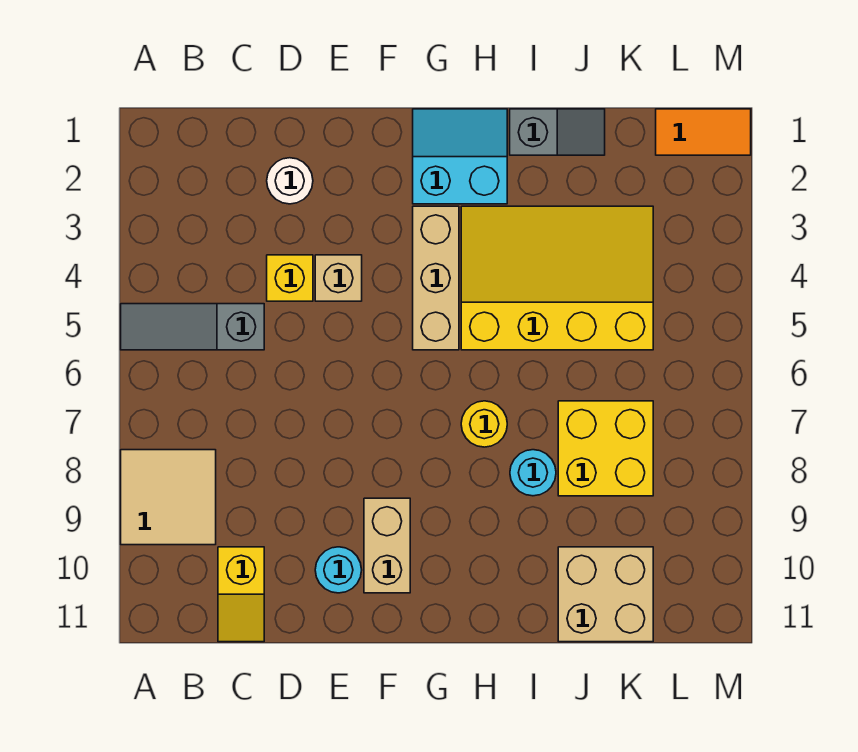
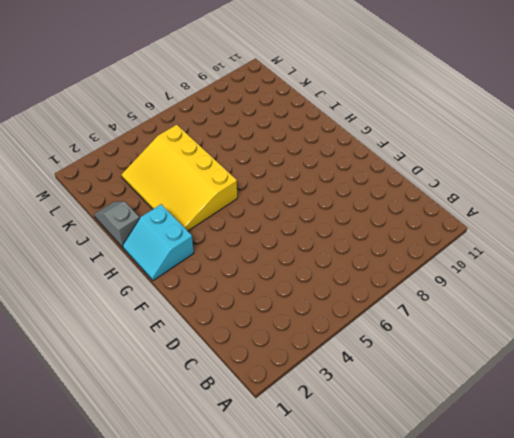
none -> grey 1x3 slope [121,304,264,350]
none -> tan 2x2 tile [121,450,216,545]
none -> yellow 1x2 slope [218,547,264,642]

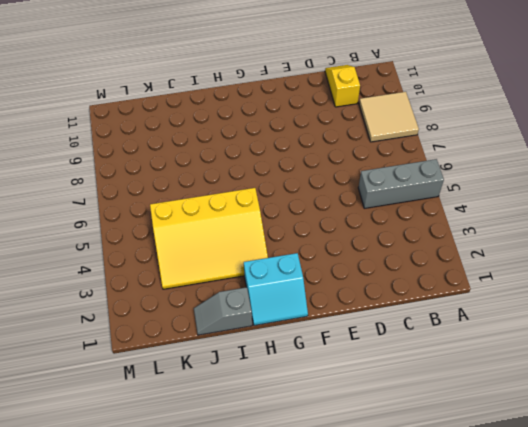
grey 1x3 brick [358,159,444,208] -> grey 1x3 slope [121,304,264,350]
none -> white 1x1 round brick [267,158,313,204]
none -> yellow 1x1 brick [267,255,313,301]
none -> tan 1x1 brick [315,255,362,301]

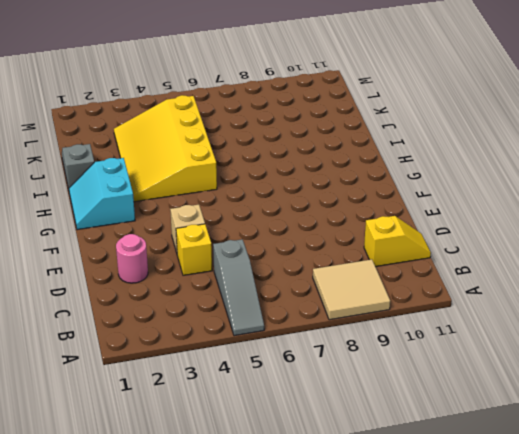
pink 1x1 round brick [116,234,148,283] -> white 1x1 round brick [267,158,313,204]
none -> cyan 1x1 round brick [315,547,362,593]
none -> tan 1x2 brick [364,498,410,593]
none -> tan 1x3 brick [413,206,459,350]

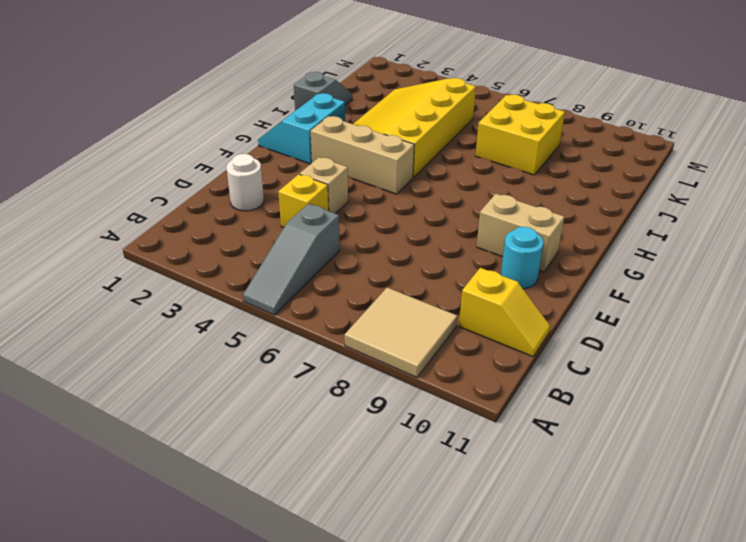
none -> yellow 1x1 round brick [461,401,507,447]
none -> cyan 1x1 round brick [510,450,556,496]
none -> tan 2x2 brick [558,547,653,642]

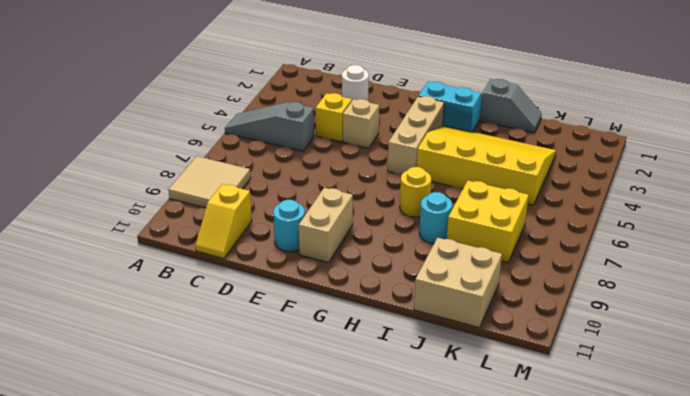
none -> orange 1x2 tile [656,109,751,155]

